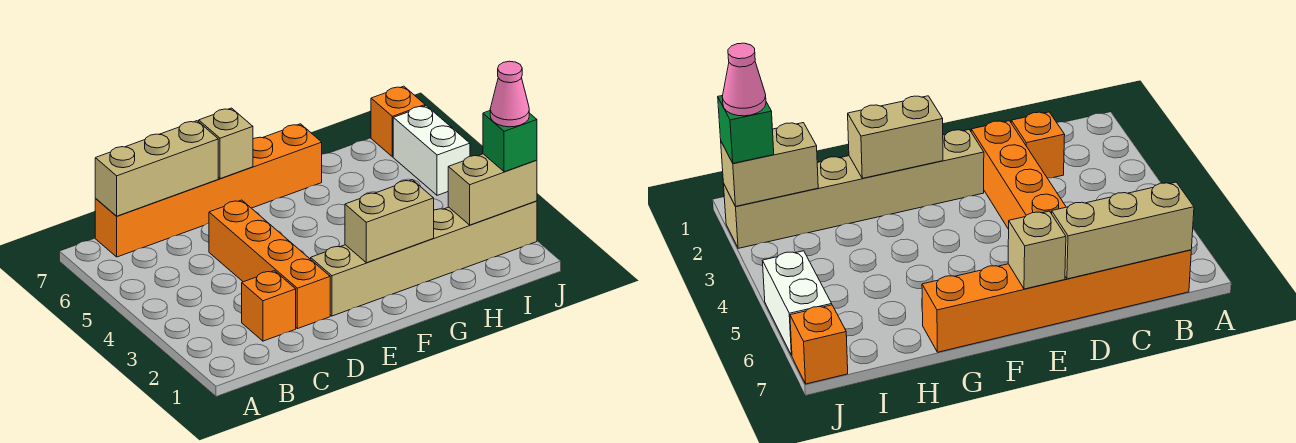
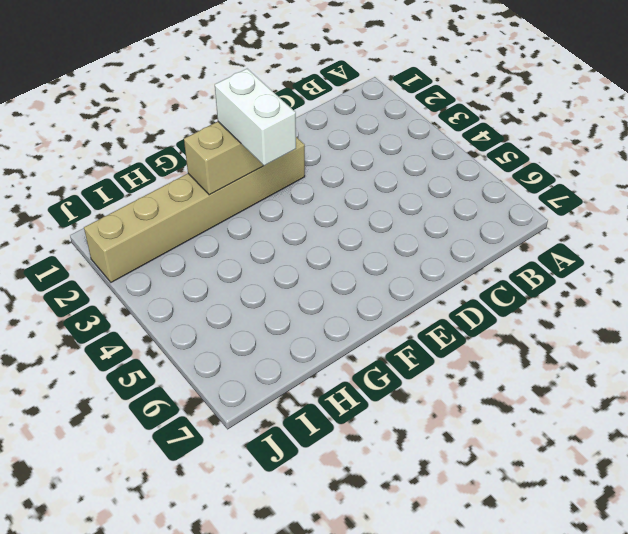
white 1x2 brick [215,69,296,166] -> white 1x2 brick moved to [393,106,470,195]
none -> orange 1x6 brick [95,124,322,257]
none -> orange 1x1 brick [242,271,296,341]
none -> orange 1x4 brick [209,200,330,329]

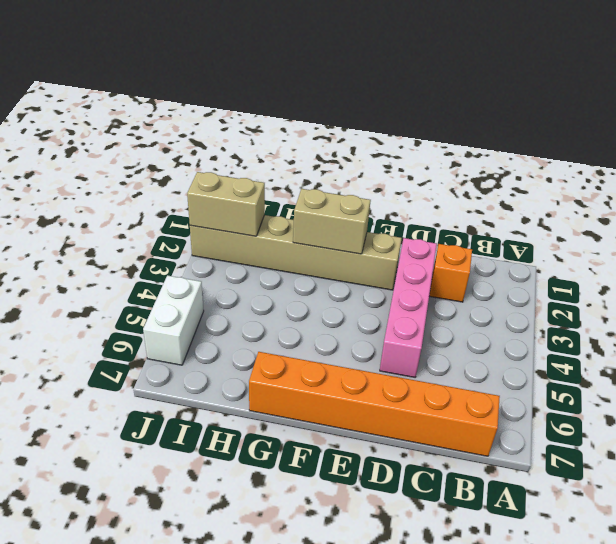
pink 1x4 brick [380,238,437,377] -> orange 1x4 brick [209,200,330,329]
none -> orange 1x1 brick [371,86,425,157]
none -> tan 1x3 brick [95,121,218,216]
none -> tan 1x1 brick [199,108,253,179]

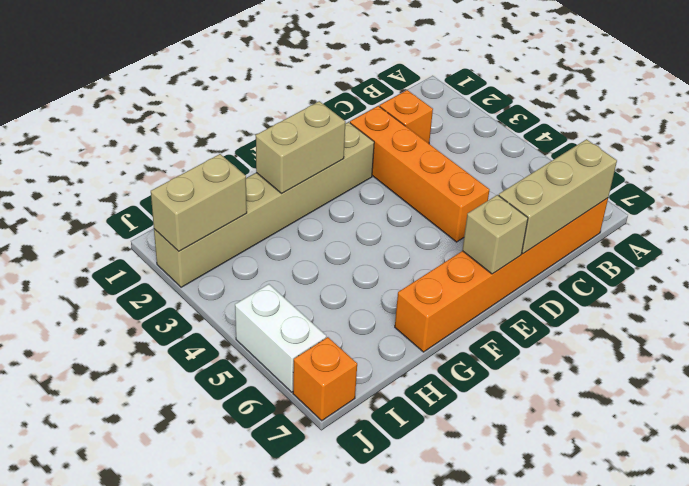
none -> green 1x1 brick [483,111,537,172]
none -> pink 1x1 cone [490,61,529,127]

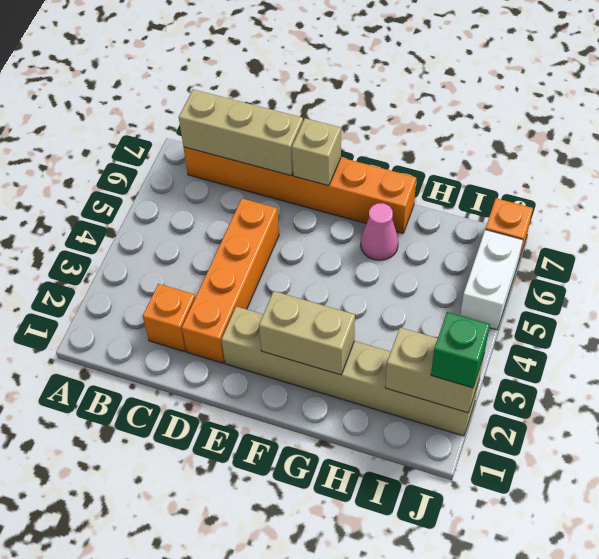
pink 1x1 cone [361,203,398,260] -> pink 1x1 cone moved to [490,61,529,127]

